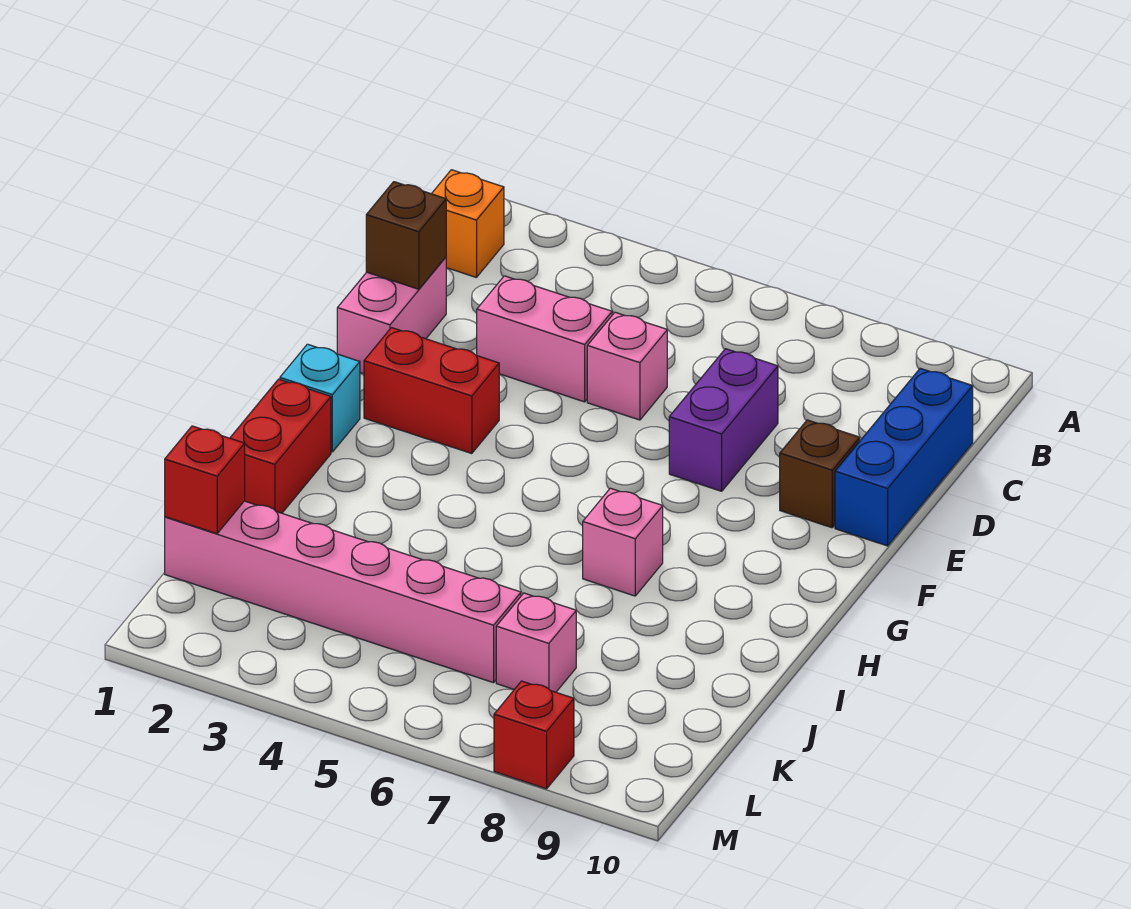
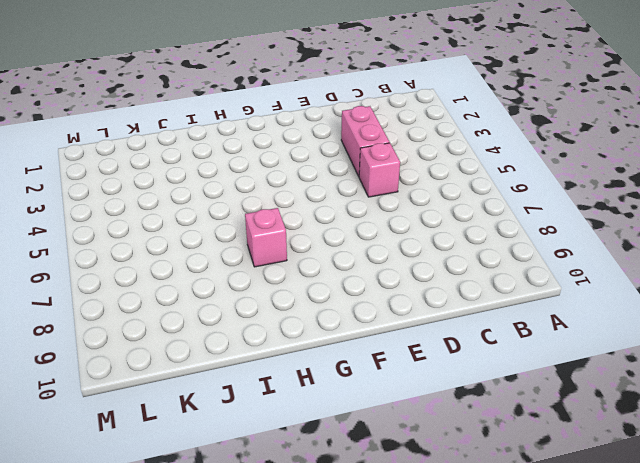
none -> orange 1x1 brick [432,170,504,278]
none -> blue 1x3 brick [835,368,973,546]
none -> pink 1x2 brick [337,257,446,374]

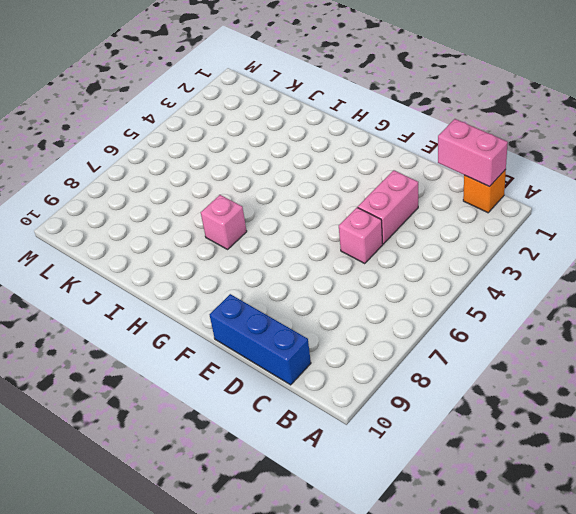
pink 1x2 brick [438,119,508,187] -> pink 1x2 brick moved to [337,257,446,374]
none -> purple 1x2 brick [669,349,778,491]
none -> brown 1x1 brick [780,420,860,528]
none -> red 1x2 brick [364,328,499,454]

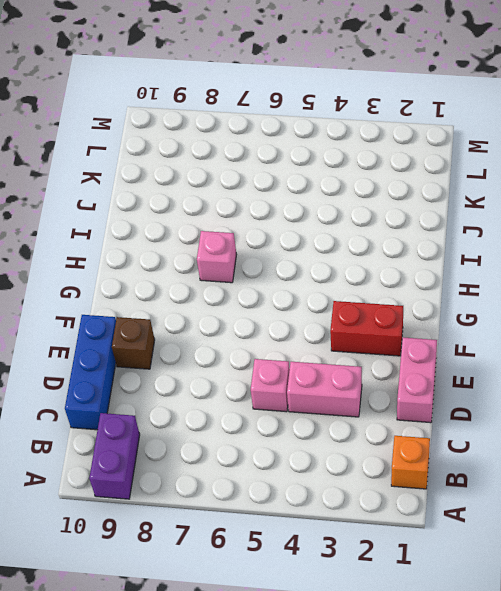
purple 1x2 brick [89,413,140,499] -> purple 1x2 brick moved to [669,349,778,491]
none -> cyan 1x1 brick [280,344,360,452]
none -> red 1x2 brick [230,379,331,513]
none -> pink 1x6 brick [165,501,521,683]

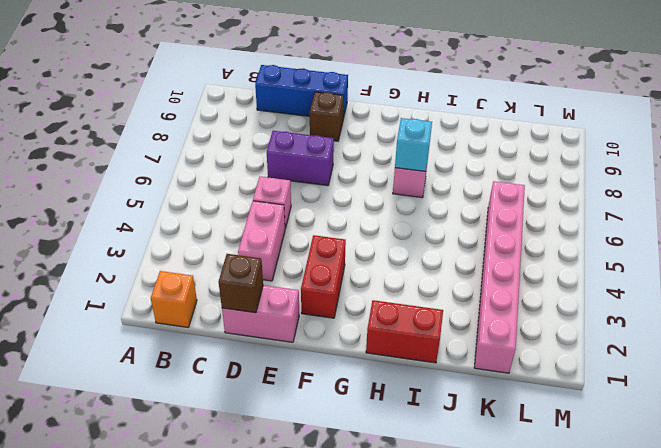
cyan 1x1 brick [395,118,432,171] -> cyan 1x1 brick moved to [280,344,360,452]
none -> pink 1x1 brick [496,593,576,692]
none -> red 1x1 brick [494,681,574,789]
none -> red 1x1 brick [165,426,245,534]

